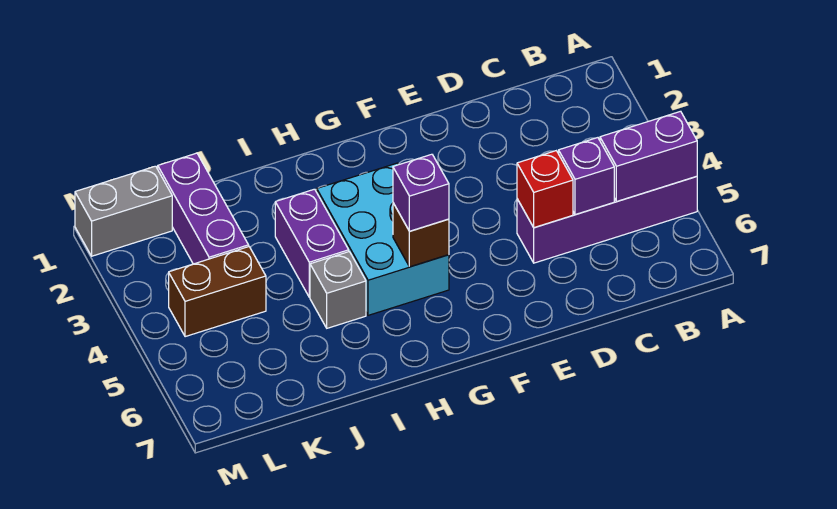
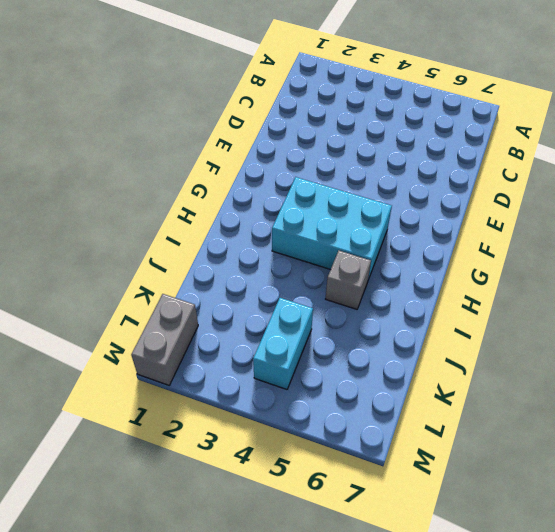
cyan 1x2 brick [253,298,313,389] -> brown 1x2 brick [169,247,266,337]
none -> purple 1x4 brick [517,176,697,263]
none -> purple 1x2 brick [275,189,349,297]
none -> purple 1x3 brick [158,153,249,264]

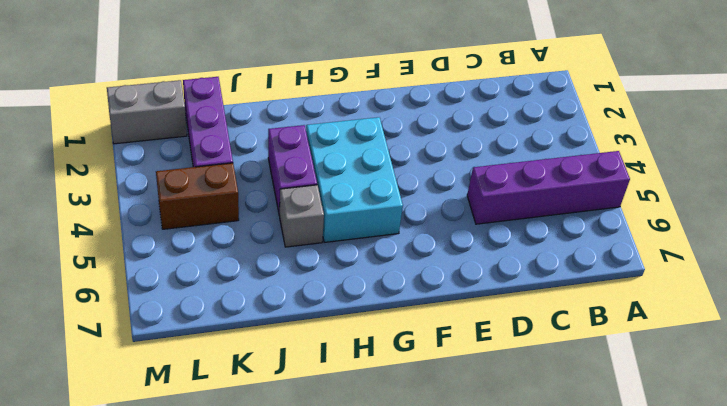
none -> purple 1x2 brick [600,111,697,201]
none -> purple 1x1 brick [559,138,614,215]
none -> red 1x1 brick [517,151,573,227]

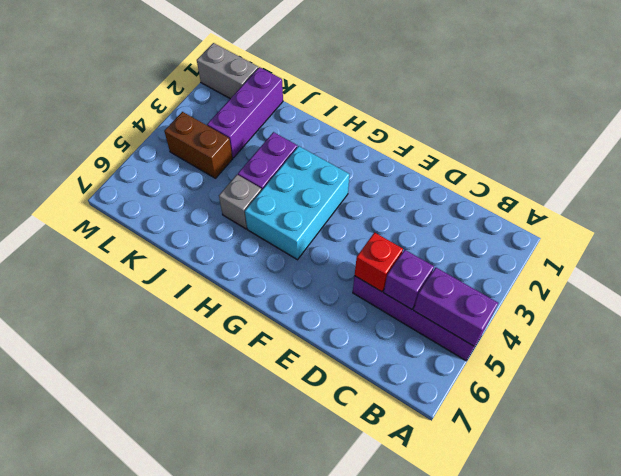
none -> brown 1x1 brick [393,203,449,267]
none -> purple 1x1 brick [393,154,449,231]

